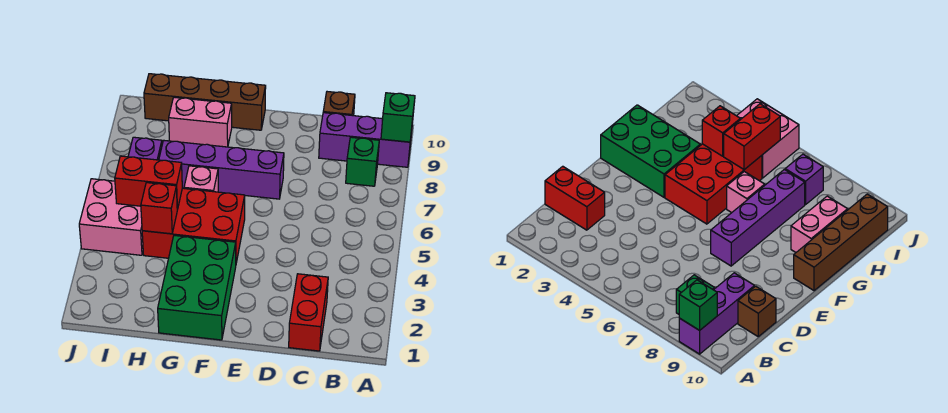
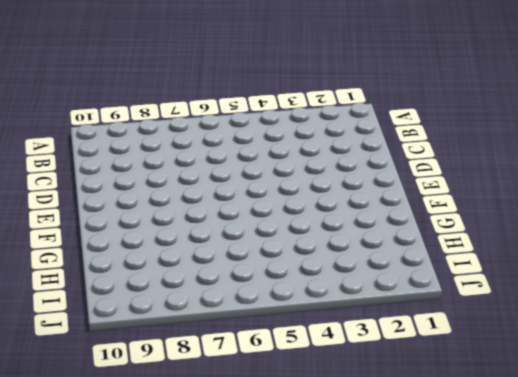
none -> purple 1x3 brick [319,113,412,167]
none -> green 1x1 brick [346,137,379,186]
none -> red 1x2 brick [289,274,328,351]

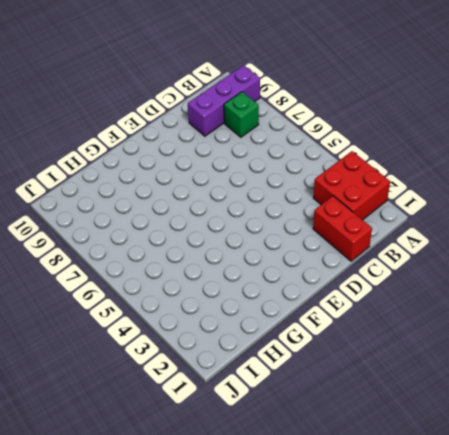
red 2x2 brick [313,151,390,220] -> none
none -> brown 1x1 brick [323,92,355,116]
none -> purple 1x4 brick [159,141,284,199]
none -> green 2x3 brick [158,236,236,340]

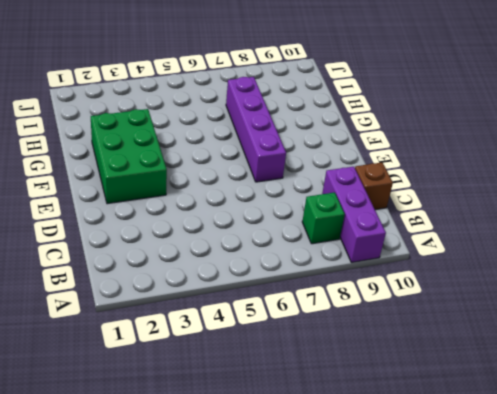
green 2x3 brick [91,109,167,204] -> green 2x3 brick turned to [158,236,236,340]
none -> red 1x2 brick [289,274,328,351]
none -> red 2x3 brick [142,188,245,263]
none -> brown 1x4 brick [144,74,266,130]

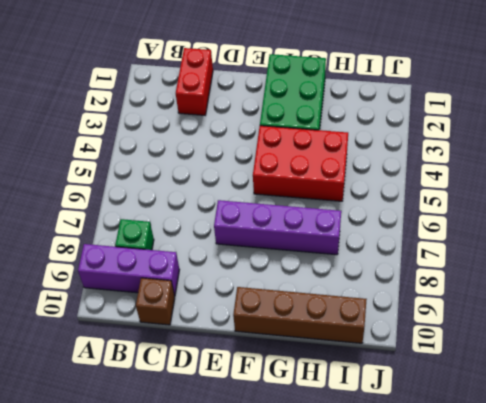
none -> pink 1x1 brick [184,166,218,192]
none -> pink 1x2 brick [169,97,232,147]
none -> pink 2x2 brick [79,179,143,255]

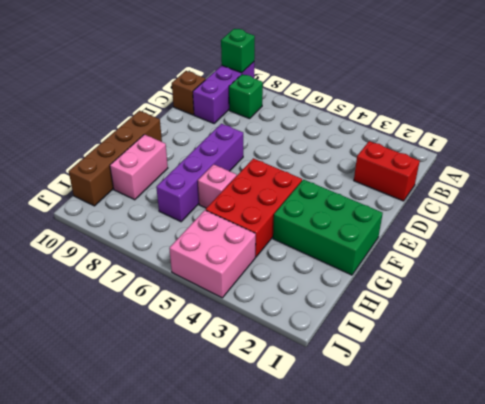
none -> purple 1x1 brick [128,137,162,160]
none -> red 1x1 brick [141,183,177,234]
none -> red 1x2 brick [115,156,182,209]

